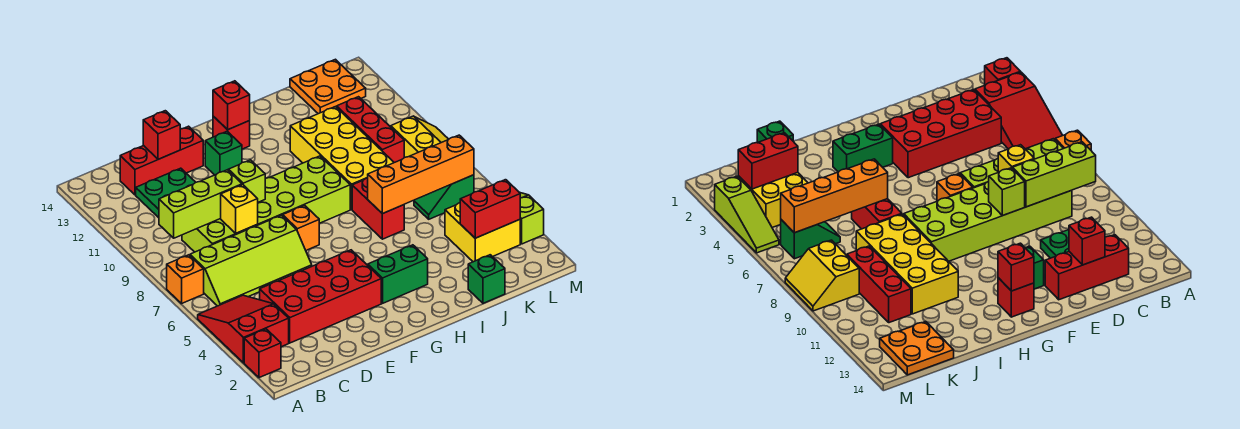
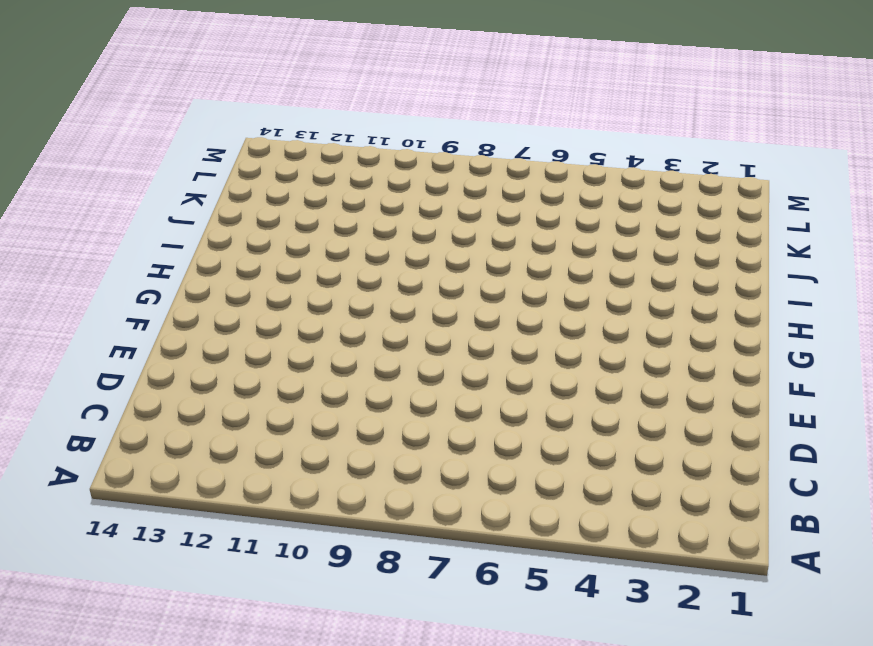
none -> red 1x1 brick [244,329,281,378]
none -> red 2x3 slope [198,295,289,363]
none -> orange 1x1 brick [167,255,204,303]

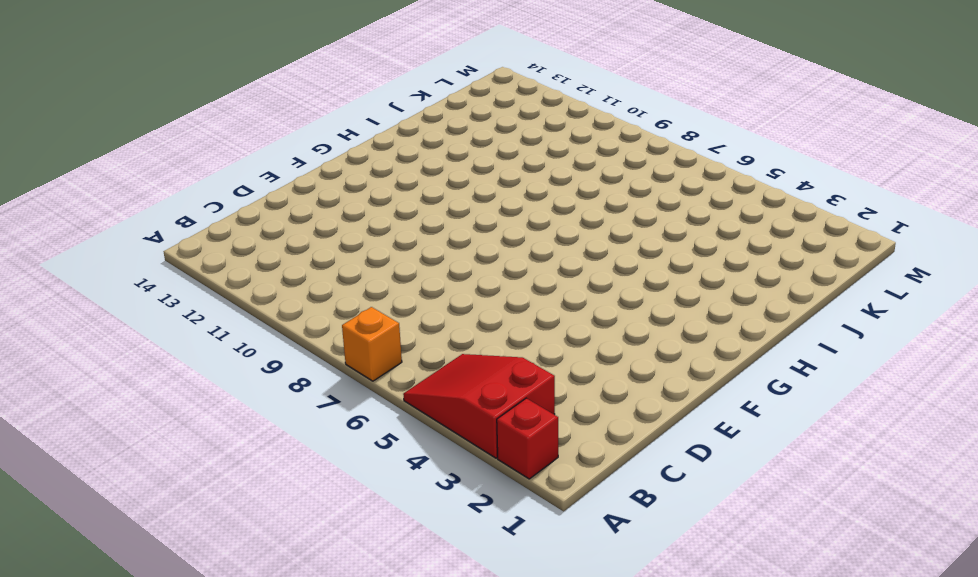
none -> lime 2x4 slope [190,215,312,306]
none -> red 2x4 brick [260,250,381,343]
none -> lime 2x6 brick [182,156,350,252]

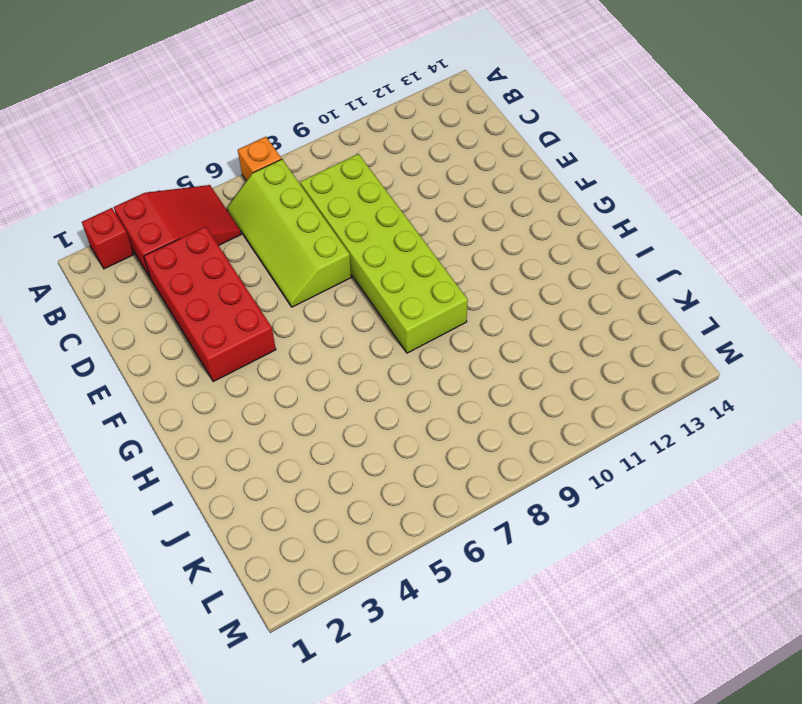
none -> green 2x2 plate [136,168,196,218]
none -> red 1x3 brick [120,126,203,195]
none -> orange 1x1 brick [283,205,319,250]

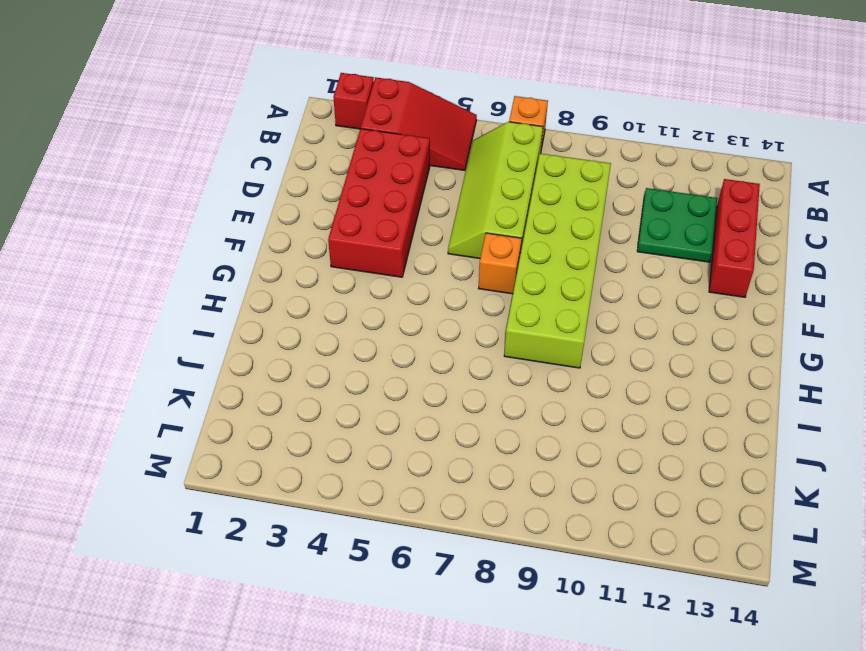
none -> green 1x1 brick [205,131,242,175]
none -> green 1x2 brick [368,245,428,303]
none -> red 1x1 brick [213,116,250,149]

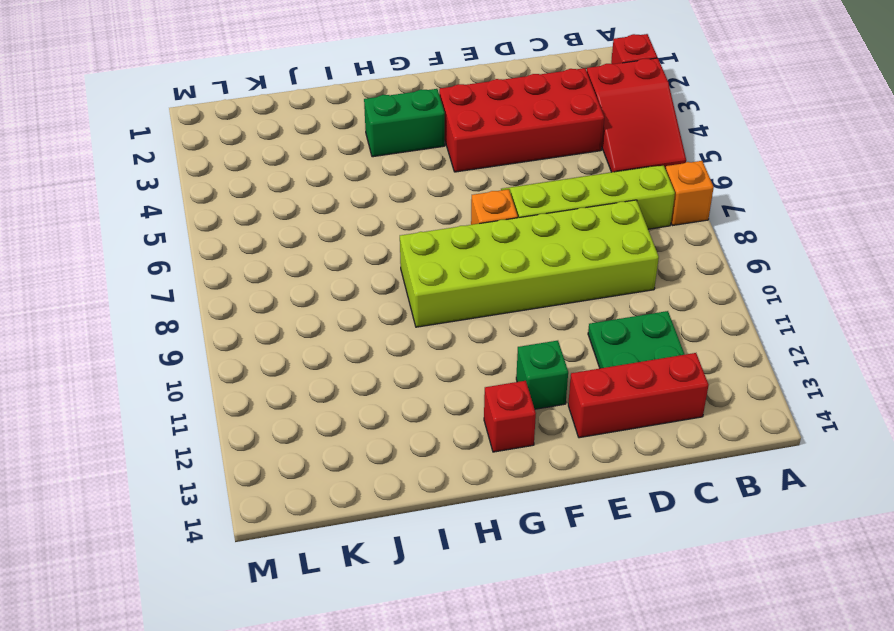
none -> red 1x2 brick [352,178,404,239]
none -> yellow 2x4 brick [290,107,394,210]
none -> green 1x1 brick [468,255,505,303]

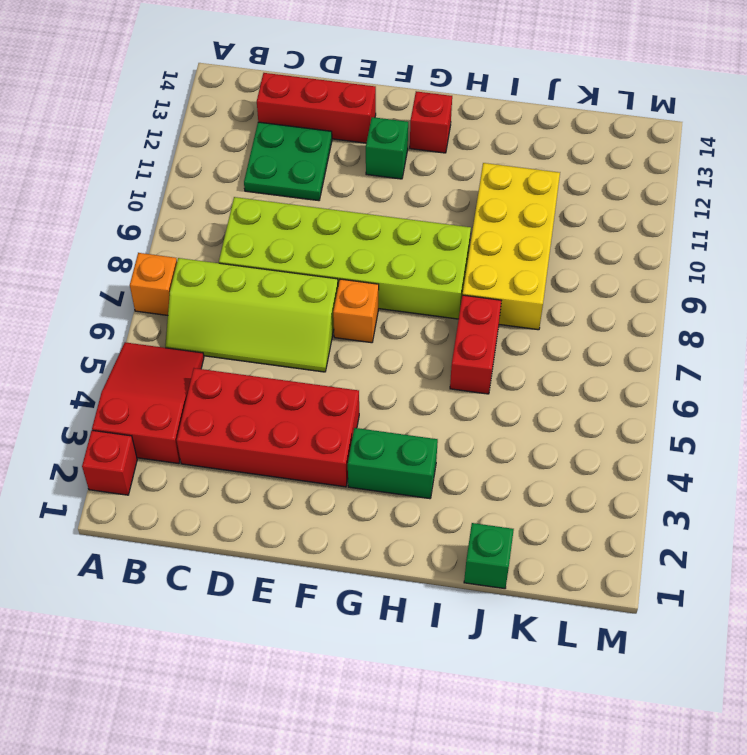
none -> yellow 2x2 brick [445,203,520,262]
none -> green 1x2 slope [414,175,474,219]
none -> red 1x3 brick [337,97,404,163]

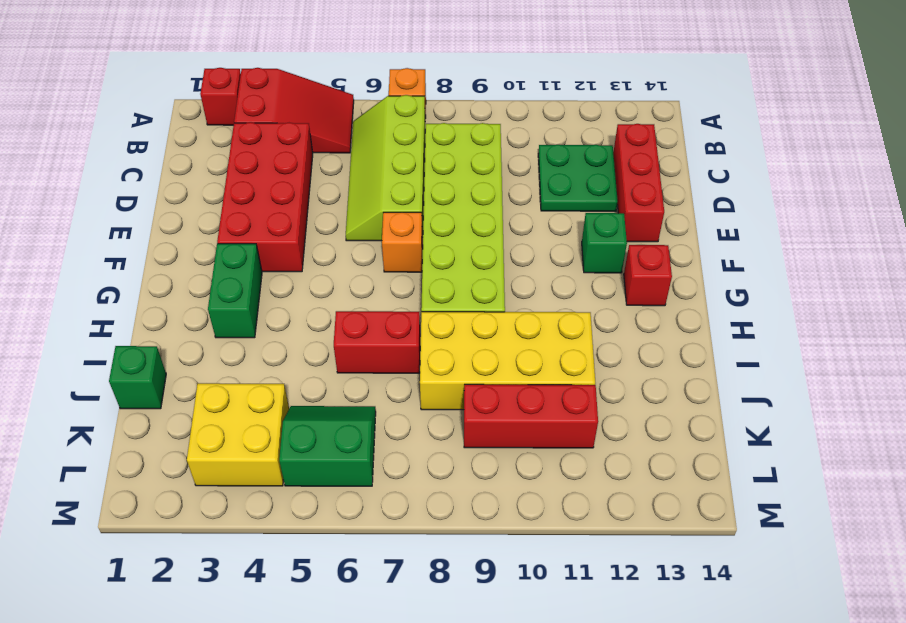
green 2x2 slope [279,406,376,486] -> green 1x2 slope [414,175,474,219]
none -> orange 2x2 plate [290,59,366,114]
none -> yellow 2x2 slope [391,116,449,158]
none -> lime 1x3 slope [519,192,544,244]

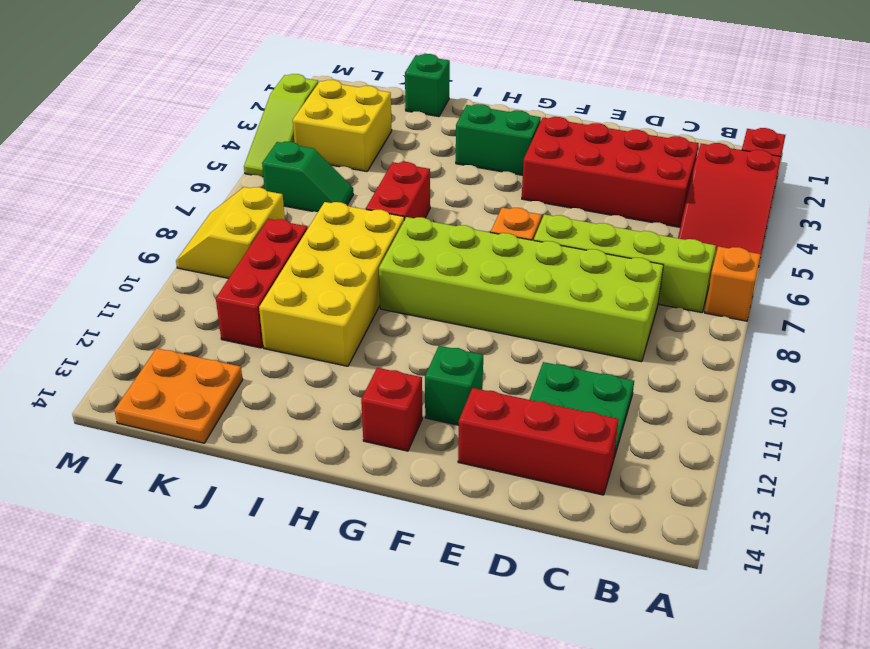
none -> lime 1x3 brick [159,170,242,238]
none -> yellow 1x1 brick [221,185,258,233]
none -> red 1x1 brick [143,111,180,159]

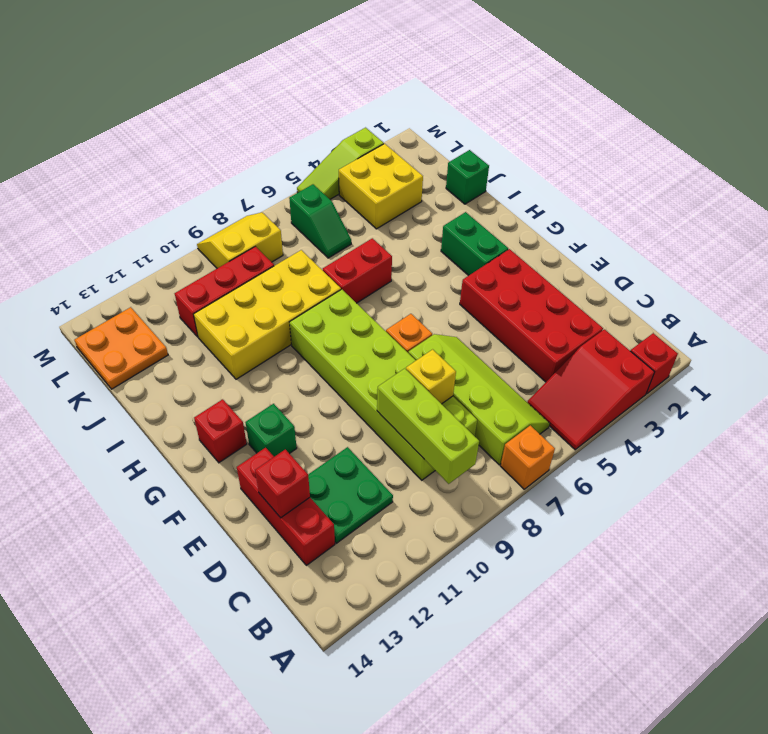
none -> lime 1x1 brick [229,160,265,202]
none -> red 1x1 brick [213,81,250,130]
none -> orange 1x4 brick [368,135,474,214]

